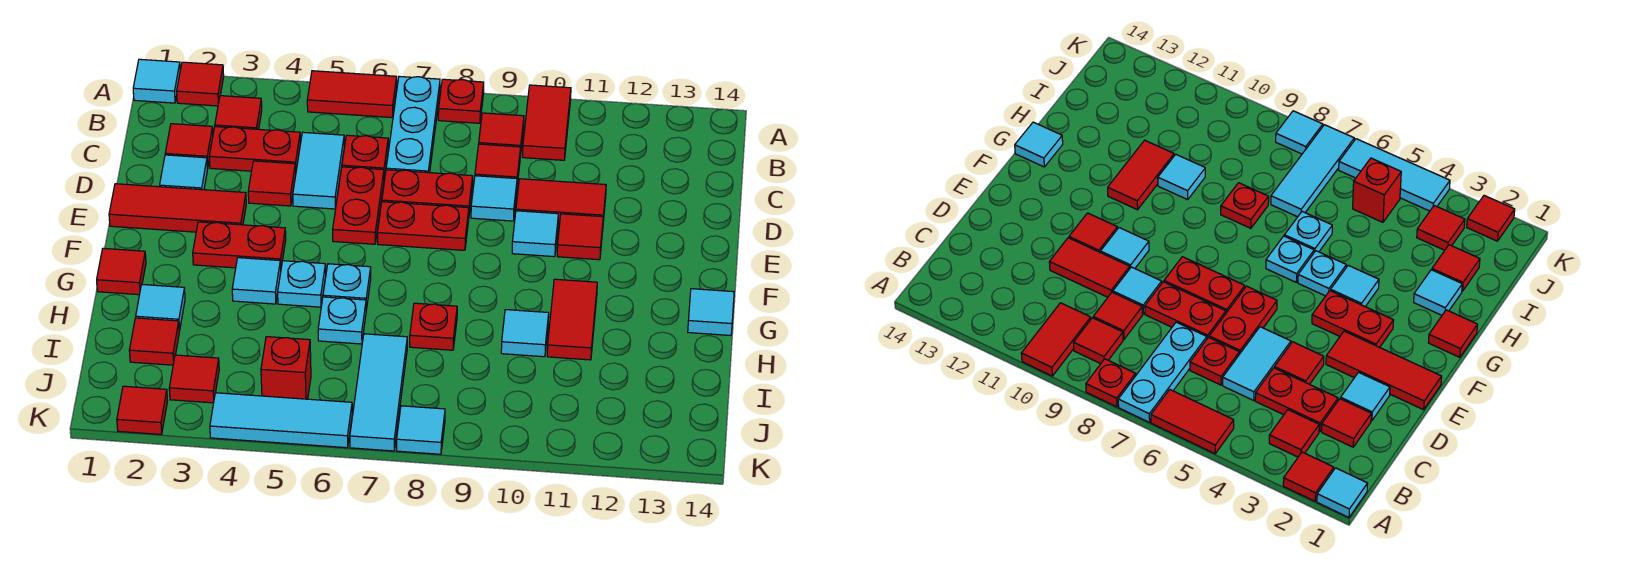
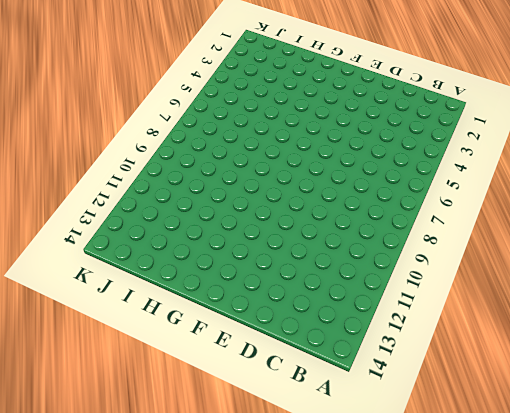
none -> cyan 1x1 tile [133,59,180,103]
none -> red 1x1 tile [177,62,224,106]
none -> red 1x2 tile [307,71,397,118]
none -> cyan 1x3 plate [386,76,440,173]

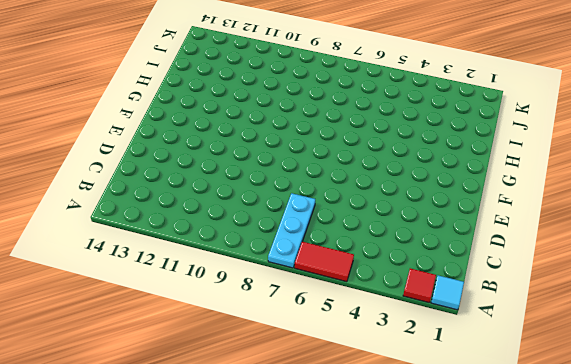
none -> red 1x1 plate [438,79,484,123]
none -> red 1x2 tile [523,85,571,160]
none -> red 1x1 tile [215,96,262,129]
none -> red 1x1 tile [479,113,524,157]

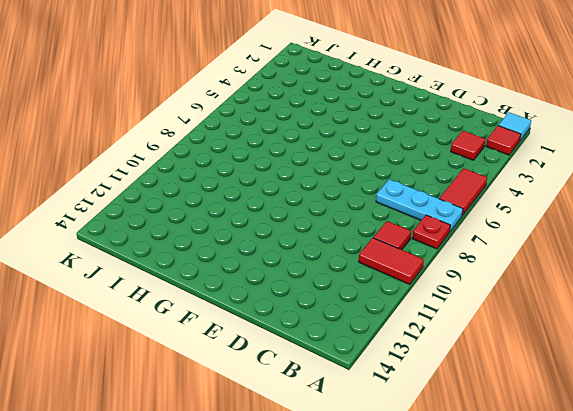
none -> red 1x1 tile [165,124,213,168]
none -> red 1x2 plate [209,127,300,171]
none -> cyan 1x2 tile [293,132,344,209]
none -> red 1x1 plate [342,135,388,178]

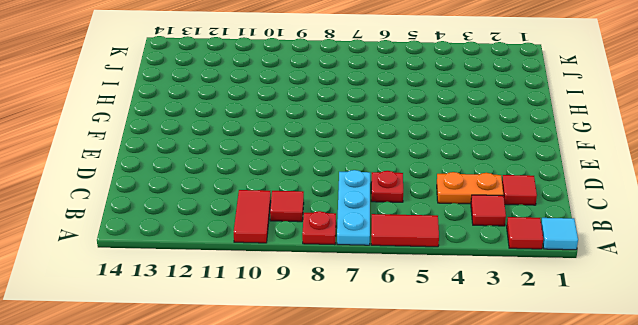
orange 1x2 plate [437,172,503,204] -> red 1x2 plate [209,127,300,171]
none -> cyan 1x2 tile [293,132,344,209]
none -> red 1x1 tile [475,144,521,185]
none -> cyan 1x1 tile [160,155,208,190]
none -> red 1x1 tile [248,161,296,206]

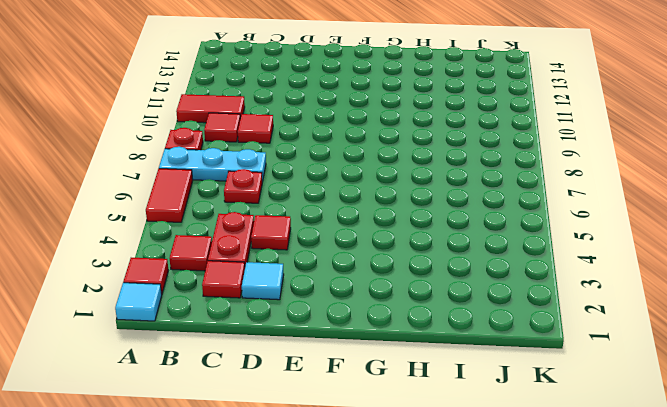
none -> cyan 1x2 tile [293,132,344,209]
none -> red 1x2 plate [333,167,384,244]
none -> red 1x2 plate [382,170,473,213]
none -> cyan 1x1 tile [471,176,517,221]

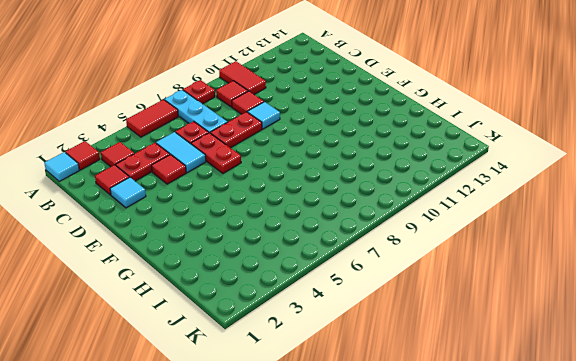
none -> red 1x2 tile [516,179,606,224]
none -> red 1x3 tile [109,184,246,232]
none -> red 1x2 plate [378,202,469,250]
none -> cyan 1x1 tile [512,211,558,257]

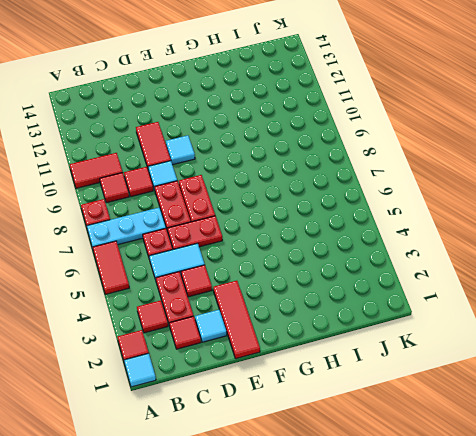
none -> red 1x1 tile [557,214,603,260]
none -> red 1x2 plate [193,222,286,268]
none -> red 1x1 tile [97,248,146,295]
none -> cyan 1x1 tile [232,258,281,304]

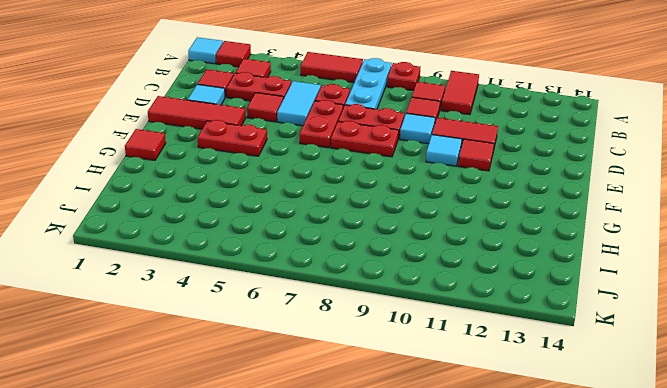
none -> cyan 1x1 tile [232,258,281,304]
none -> cyan 1x1 plate [278,261,326,307]
none -> cyan 1x1 plate [323,264,371,310]
none -> red 1x2 tile [547,279,597,360]

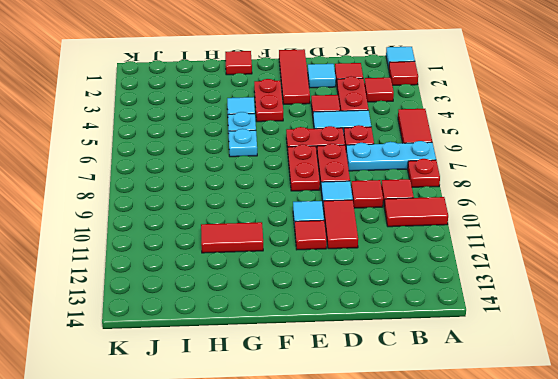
none -> cyan 1x1 tile [688,289,734,335]
none -> cyan 1x1 tile [136,285,185,331]
none -> cyan 1x1 plate [318,297,366,344]
none -> red 1x1 plate [410,303,457,350]

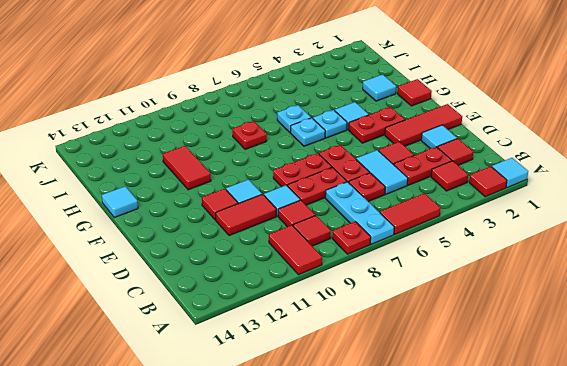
none -> cyan 1x1 tile [501,310,549,357]
none -> red 1x1 tile [129,318,179,365]
none -> cyan 1x3 tile [350,334,407,451]
none -> red 1x1 tile [169,355,219,403]

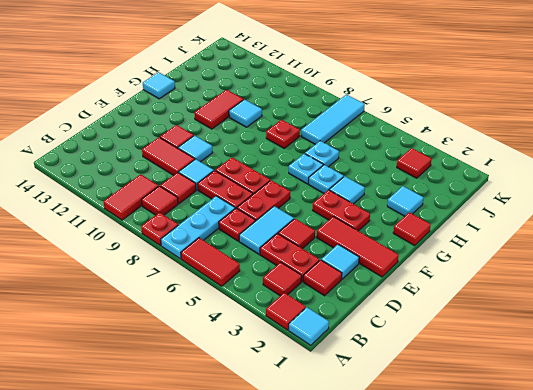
none -> red 1x1 tile [129,318,179,365]
none -> red 1x1 brick [261,337,311,399]
none -> red 1x1 tile [117,386,167,434]
none -> cyan 1x3 tile [210,393,352,448]

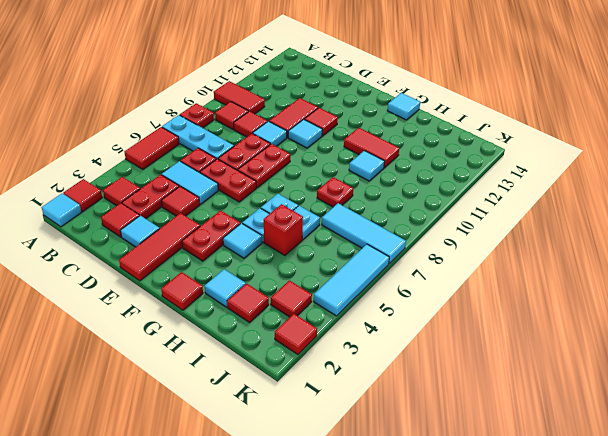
red 1x1 brick [264,204,303,255] -> red 1x1 brick moved to [261,337,311,399]
none -> cyan 1x1 tile [397,406,445,454]

